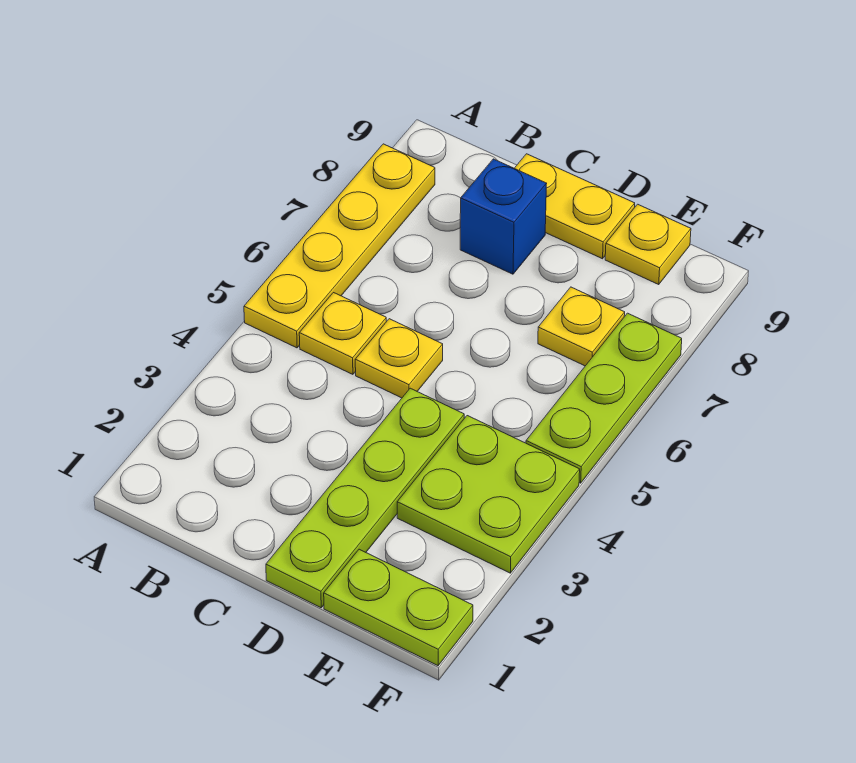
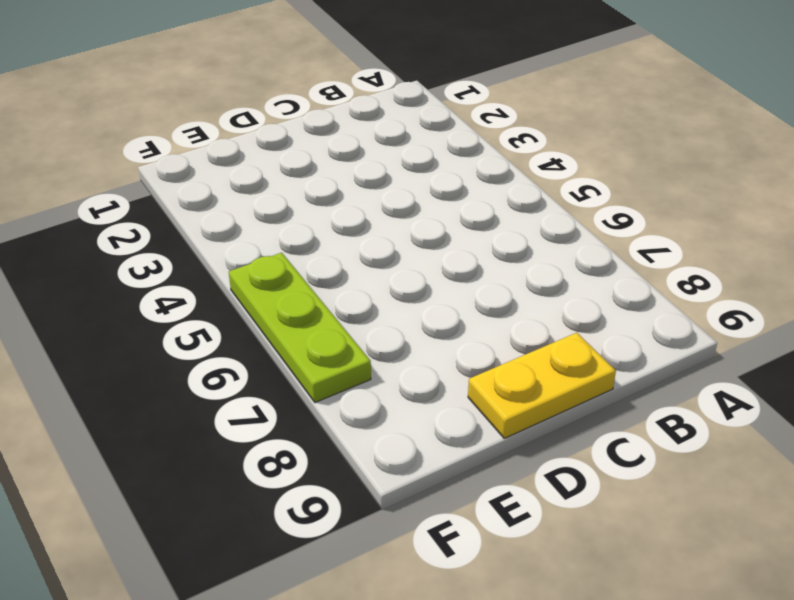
none -> yellow 1x4 plate [244,144,435,348]
none -> yellow 1x1 plate [299,293,387,374]

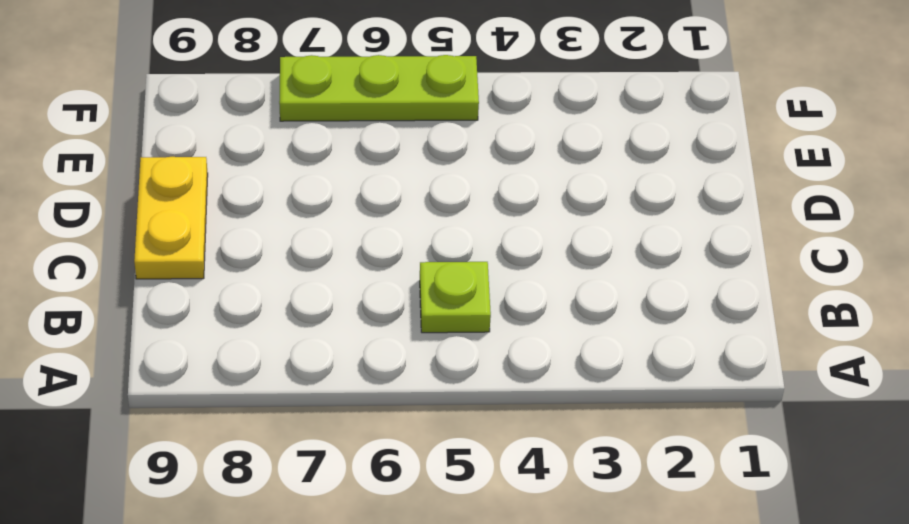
lime 1x1 plate [420,262,491,333] -> yellow 1x1 plate [299,293,387,374]
none -> yellow 1x4 plate [244,144,435,348]
none -> yellow 1x1 plate [355,319,443,398]

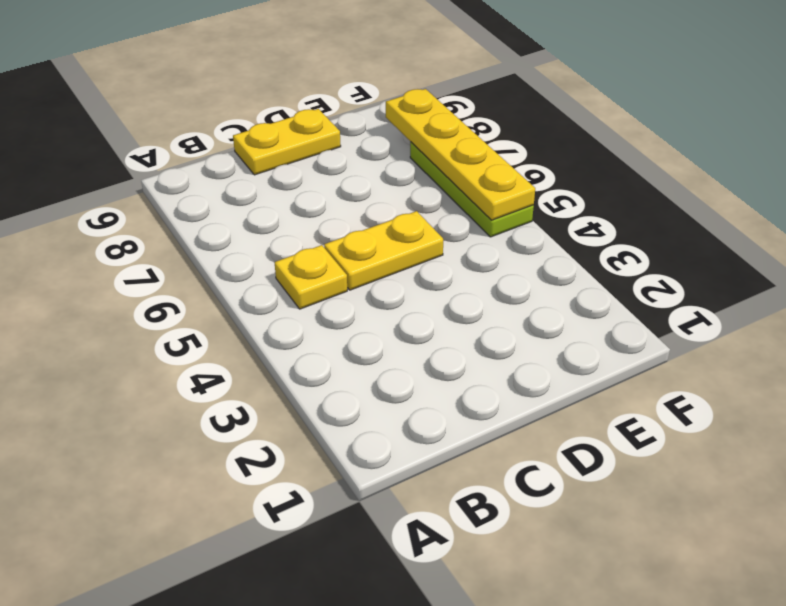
yellow 1x2 plate [324,211,443,290] -> yellow 1x1 plate [355,319,443,398]
yellow 1x4 plate [386,89,535,220] -> yellow 1x4 plate moved to [244,144,435,348]
none -> blue 1x1 brick [460,159,547,274]
none -> lime 1x4 plate [266,388,464,608]

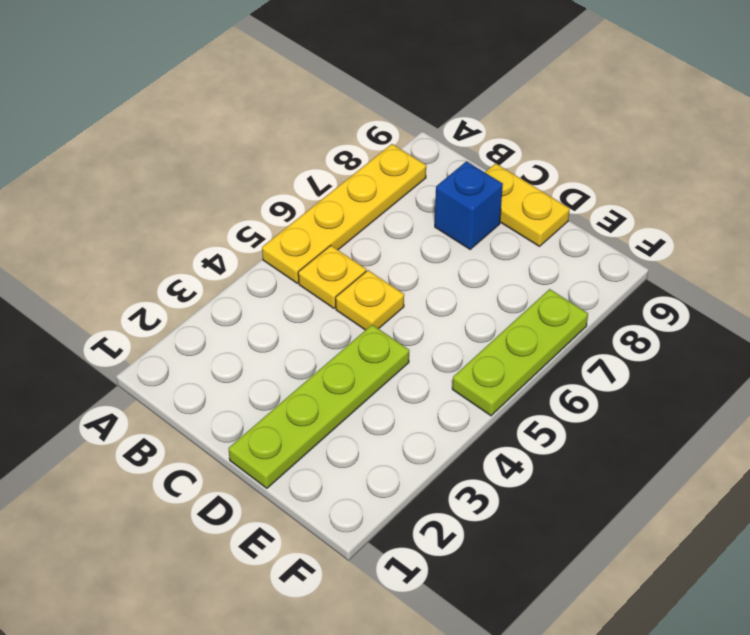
none -> lime 1x2 plate [324,549,473,666]
none -> lime 2x2 plate [397,416,580,573]

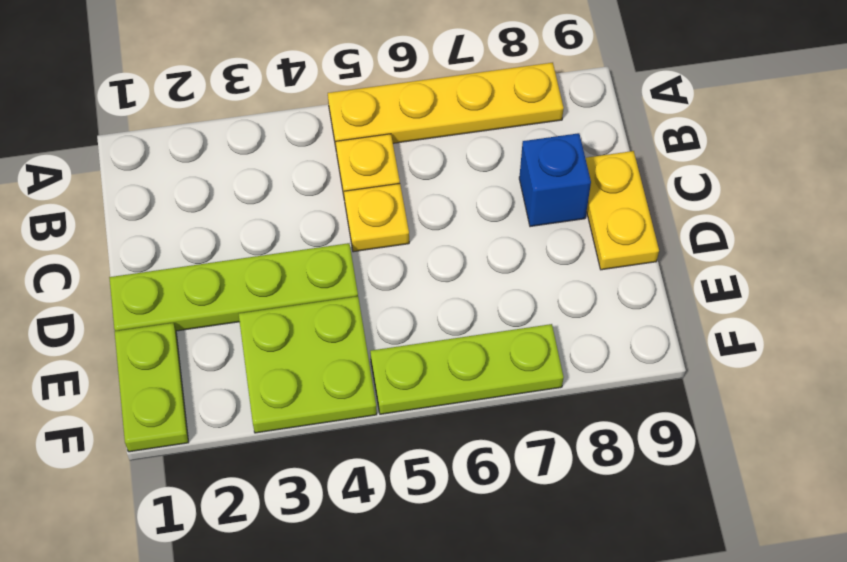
none -> yellow 1x1 plate [538,287,625,366]
none -> yellow 1x1 plate [605,204,691,284]

